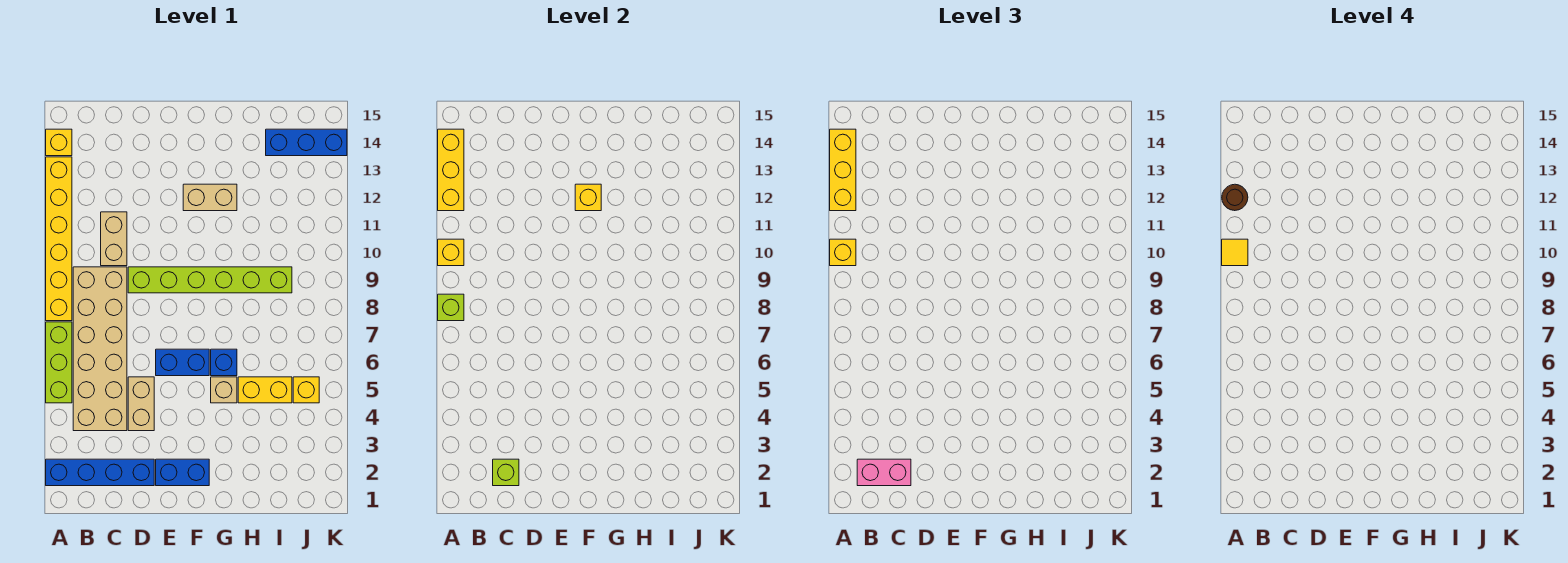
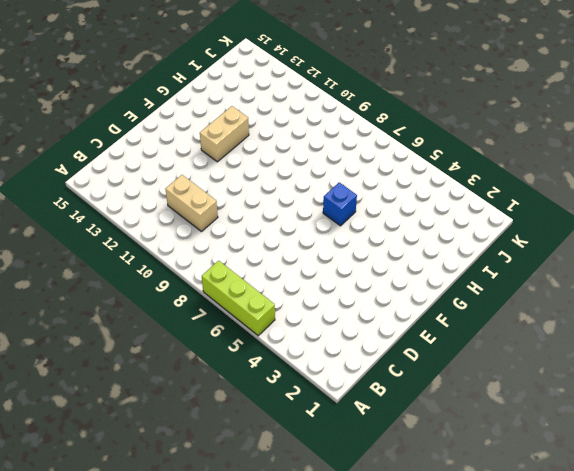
none -> blue 1x4 brick [46,459,154,486]
none -> yellow 1x6 brick [46,157,72,321]
none -> yellow 1x1 brick [46,129,72,156]

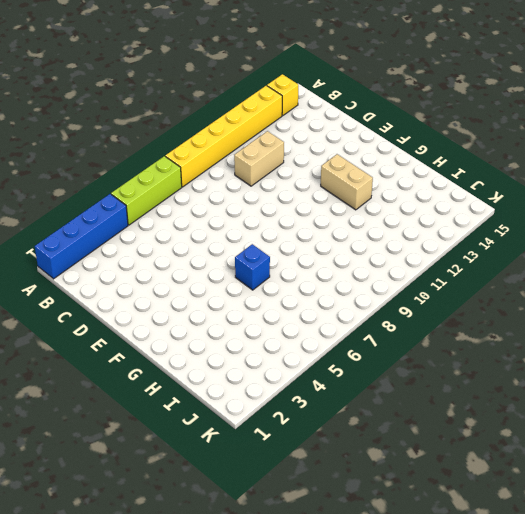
blue 1x4 brick [35,194,128,279] -> blue 1x4 brick turned to [46,459,154,486]
none -> tan 2x6 brick [73,267,127,431]
none -> tan 1x2 brick [128,377,154,431]
none -> lime 1x6 brick [128,267,292,293]

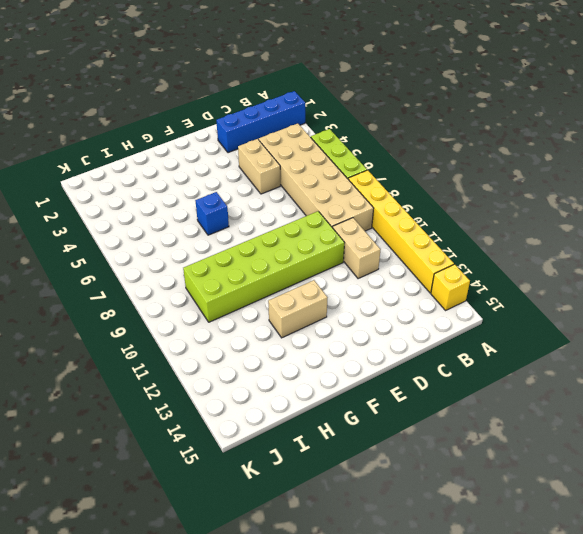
lime 2x6 brick [183,211,345,322] -> lime 1x6 brick [128,267,292,293]
none -> blue 1x2 brick [156,459,209,486]
none -> blue 1x2 brick [156,349,209,376]
none -> tan 1x1 brick [211,377,237,403]

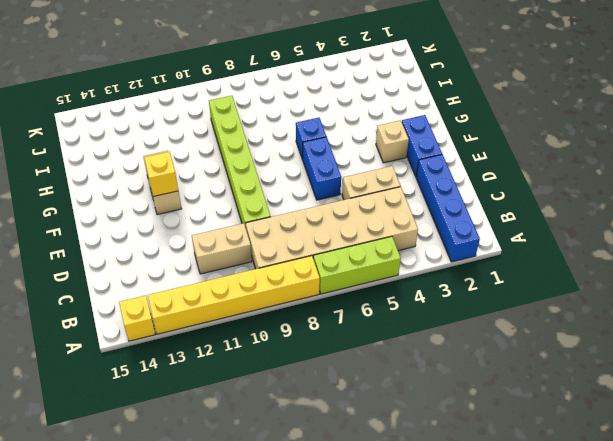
tan 1x1 brick [376,120,409,163] -> tan 1x1 brick moved to [211,377,237,403]
none -> yellow 1x2 brick [238,377,292,403]
none -> blue 1x3 brick [266,129,347,156]
none -> yellow 1x1 brick [293,377,319,403]

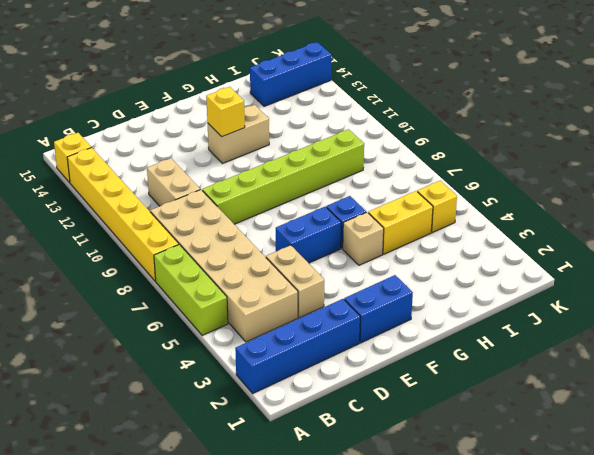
none -> lime 1x1 brick [438,294,464,321]
none -> yellow 1x1 brick [438,239,464,266]
none -> yellow 1x3 brick [438,129,464,211]

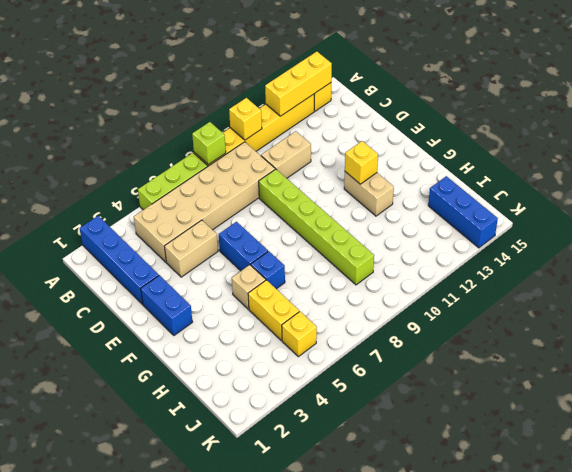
none -> lime 1x1 brick [493,459,519,486]
none -> yellow 1x1 brick [830,239,856,266]
none -> yellow 1x3 brick [830,129,856,211]

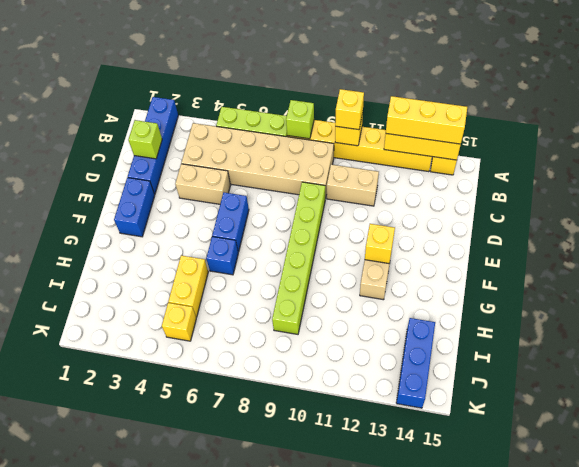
none -> tan 1x1 brick [211,377,237,403]
none -> pink 1x2 brick [857,459,911,486]
none -> yellow 1x1 tile [1222,239,1248,266]

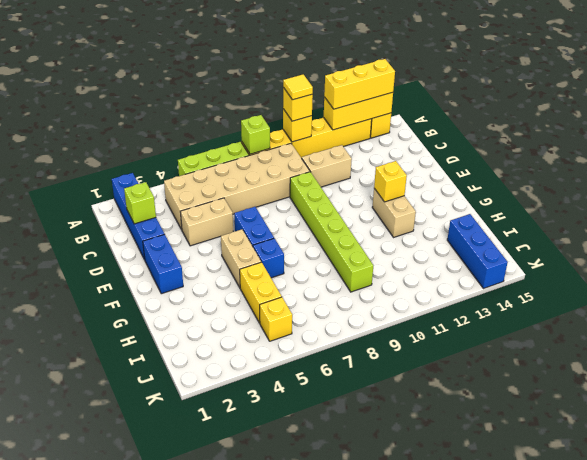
tan 1x2 brick [221,229,261,287] -> tan 1x1 brick [211,377,237,403]
none -> pink 1x2 brick [857,459,911,486]
none -> brown 1x1 round brick [1222,184,1248,211]

